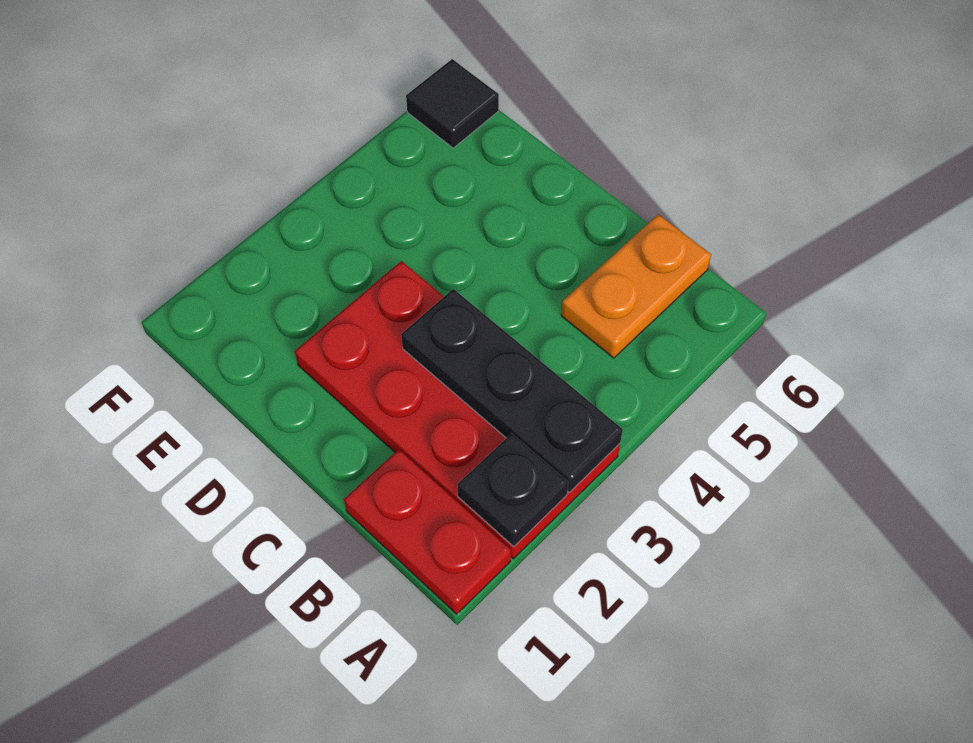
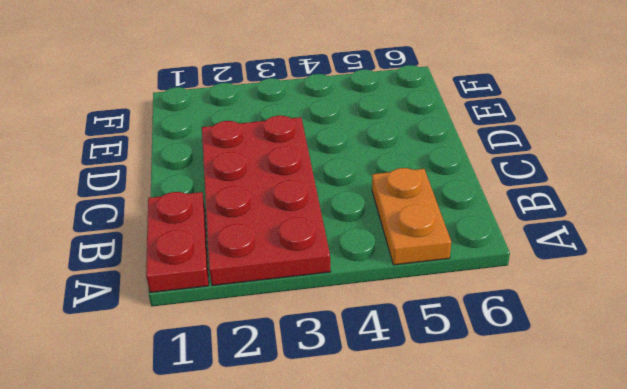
orange 1x2 plate [372,168,451,265] -> orange 1x2 plate turned to [561,214,711,358]
none -> black 1x1 tile [406,59,499,148]
none -> black 1x1 plate [458,434,568,547]

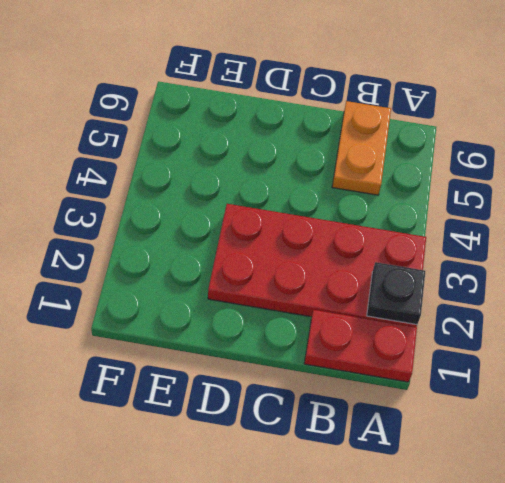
none -> black 1x1 tile [406,59,499,148]
none -> black 1x3 plate [401,289,623,492]

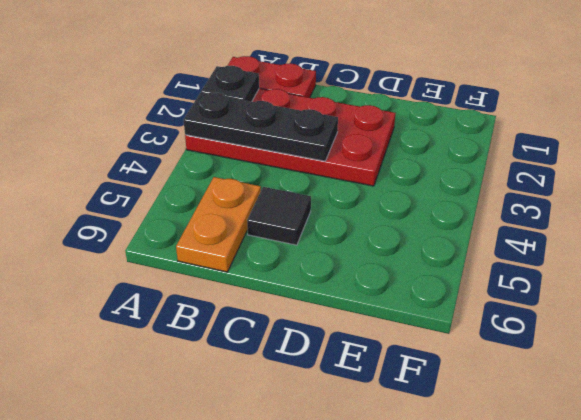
black 1x1 tile [247,187,311,245] -> black 1x1 tile moved to [406,59,499,148]

